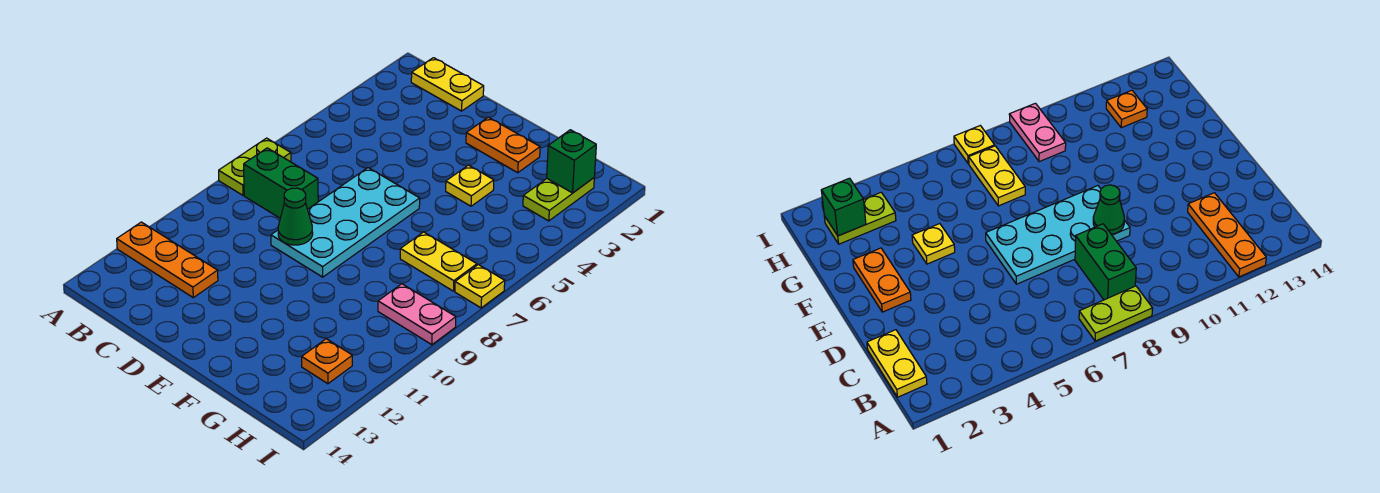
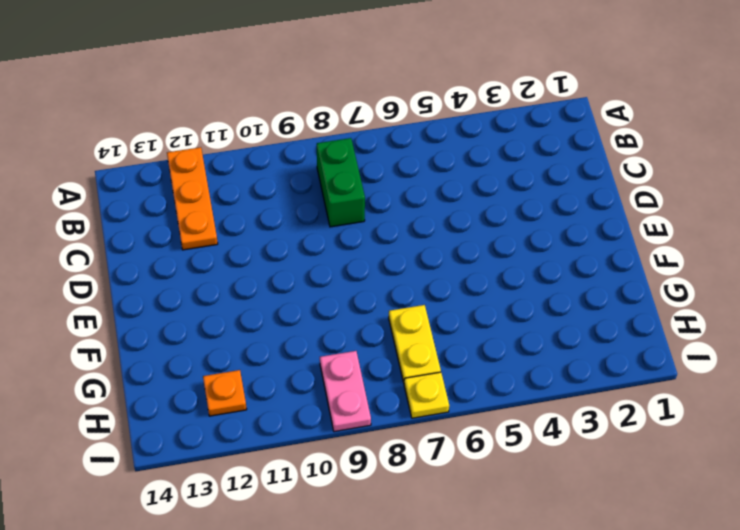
none -> lime 1x2 plate [219,138,291,195]
none -> yellow 1x2 plate [411,58,484,111]
none -> cyan 2x4 plate [271,168,420,277]

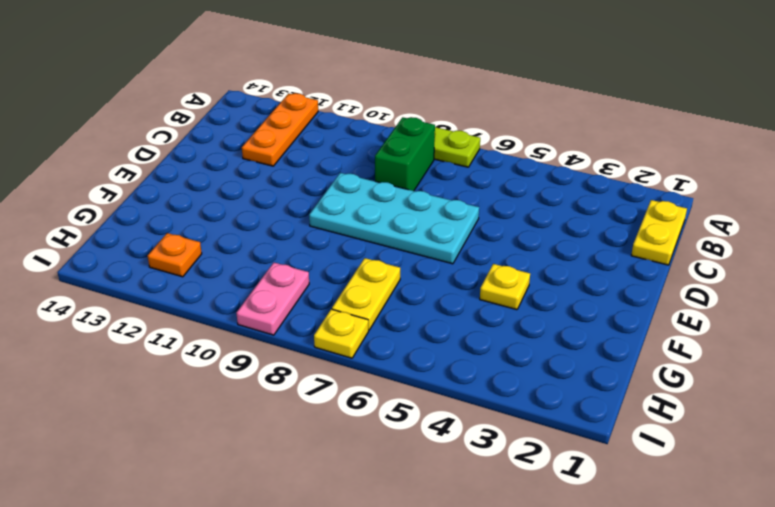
none -> orange 1x2 plate [466,117,540,173]
none -> lime 1x2 plate [523,178,594,221]
none -> green 1x1 cone [278,188,313,245]

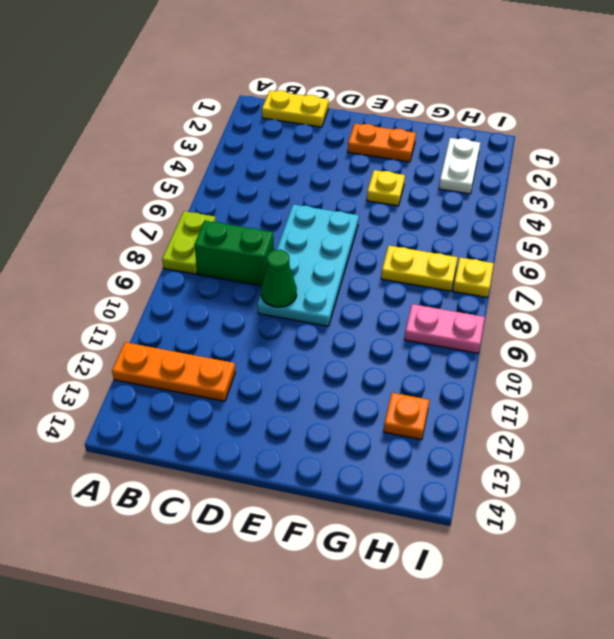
white 1x2 plate [439,138,480,194] -> lime 1x2 plate [523,178,594,221]
none -> green 1x1 brick [547,130,596,193]

